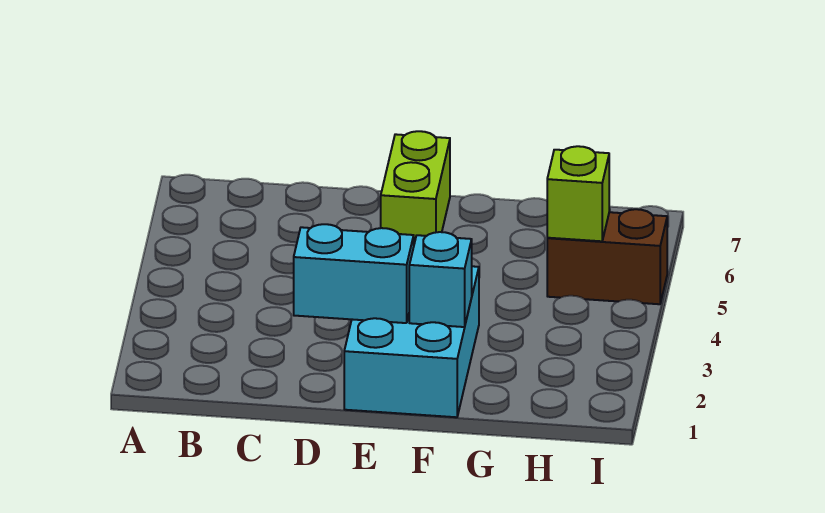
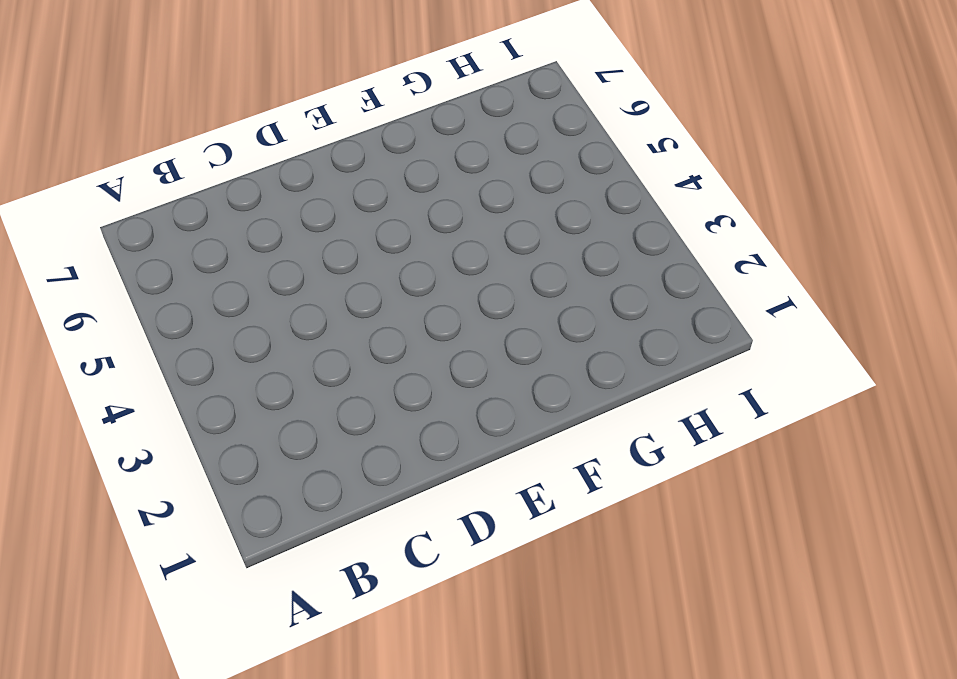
none -> cyan 2x3 brick [344,266,479,417]
none -> lime 1x2 brick [381,131,450,244]

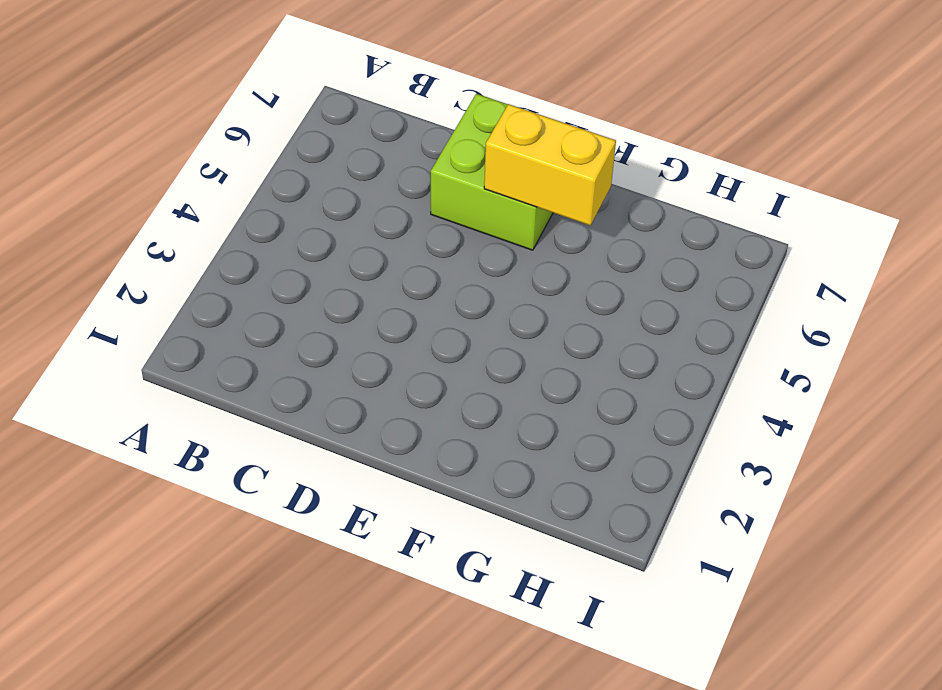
lime 2x2 brick [431,94,553,250] -> lime 1x2 brick [381,131,450,244]
yellow 1x2 brick [484,104,616,225] -> none
none -> cyan 2x3 brick [344,266,479,417]
none -> brown 1x2 brick [547,209,667,304]

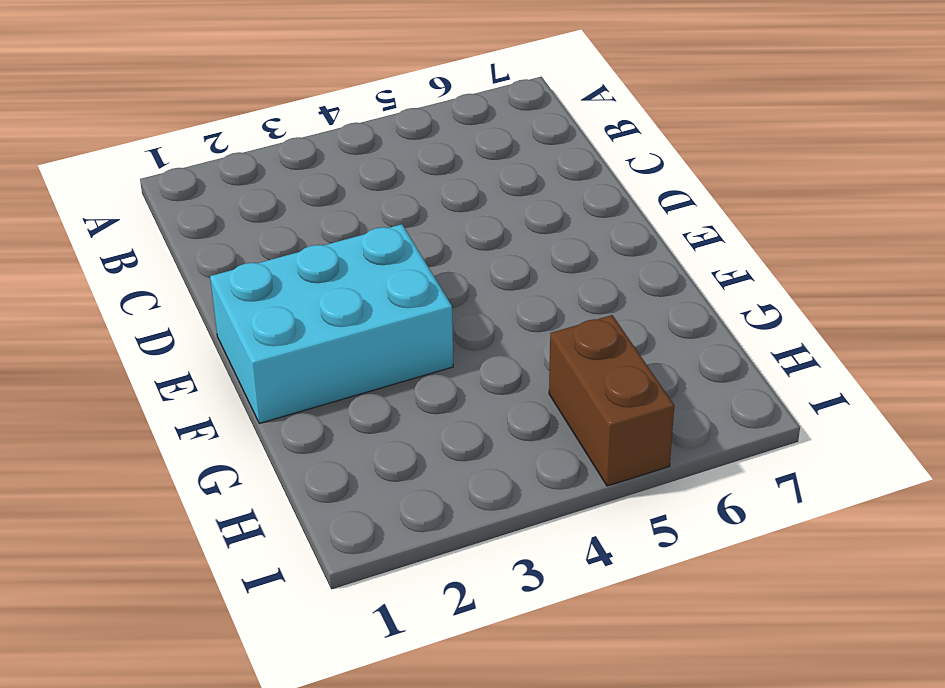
none -> lime 1x2 brick [381,131,450,244]
none -> cyan 1x2 brick [294,224,414,323]

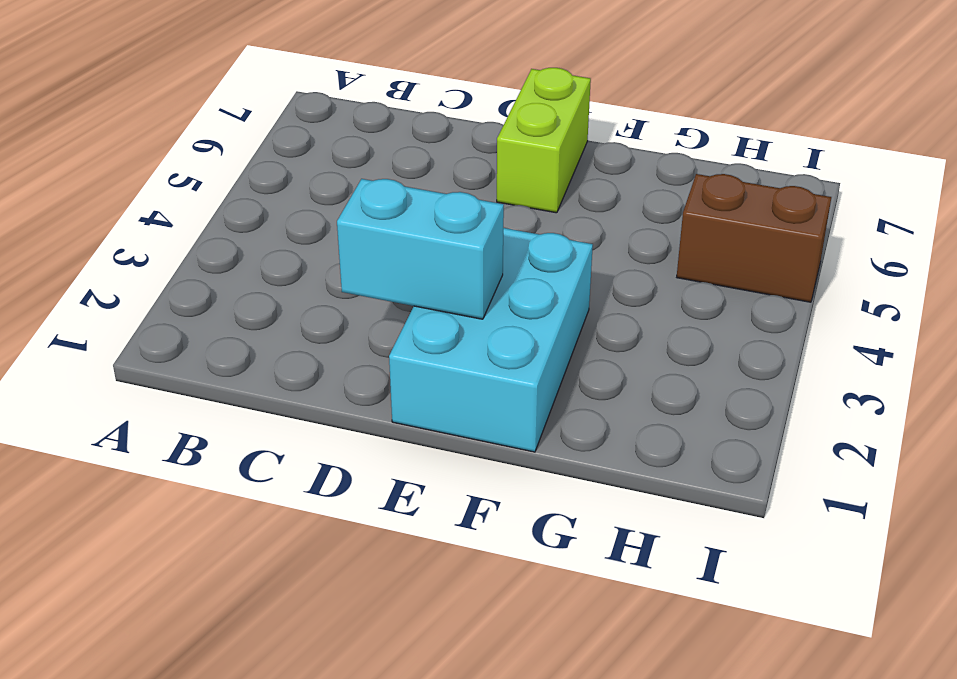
none -> cyan 1x1 brick [409,232,472,327]
none -> lime 1x1 brick [547,146,609,241]

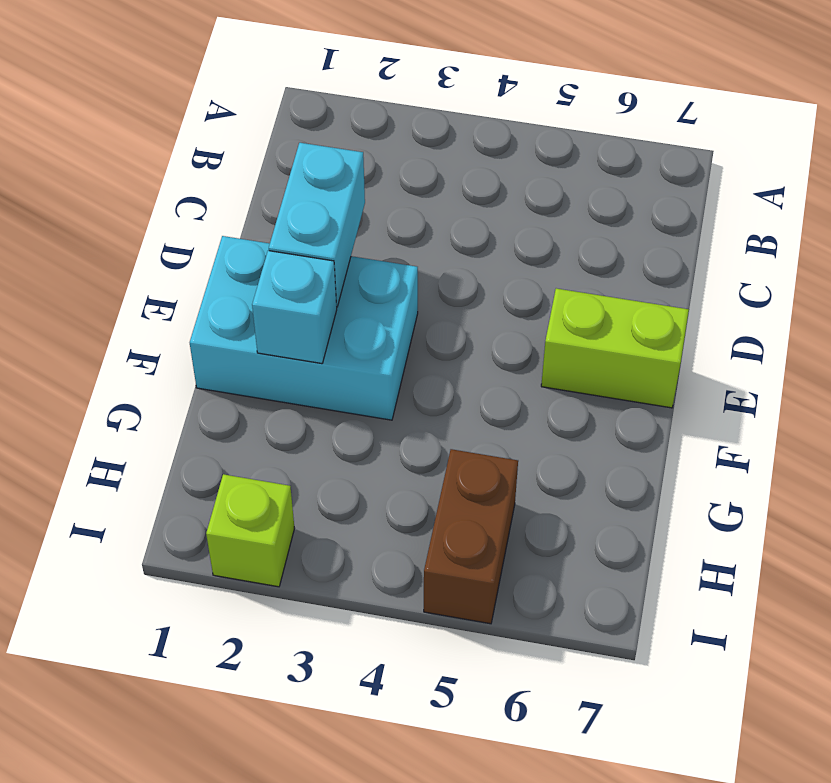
lime 1x1 brick [206,474,295,587] -> lime 1x1 brick moved to [547,146,609,241]

